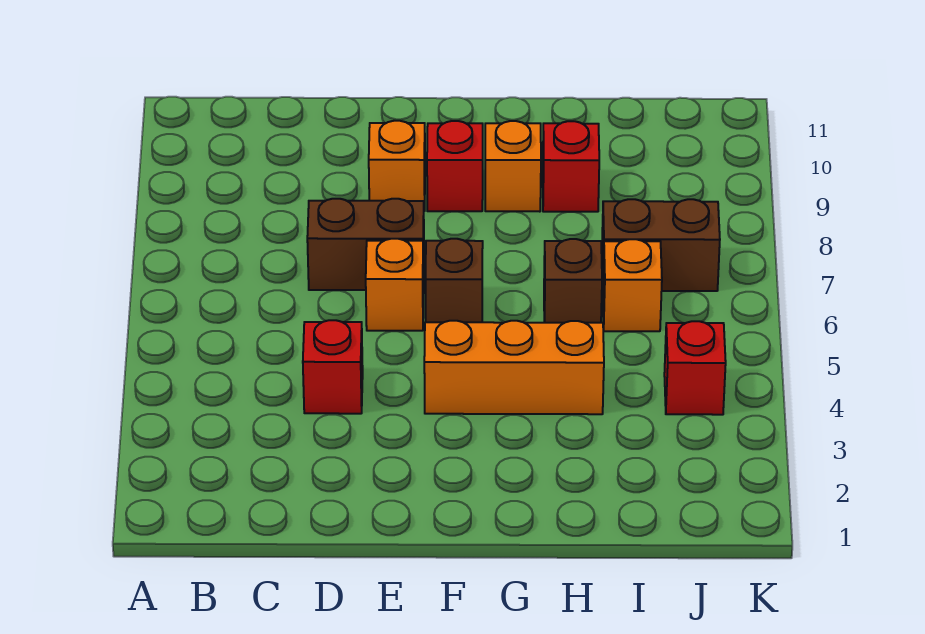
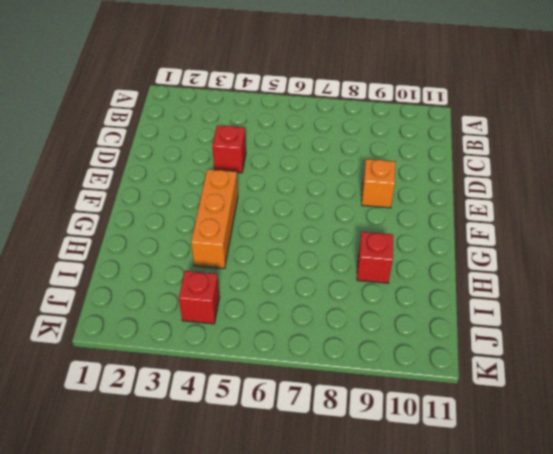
none -> brown 1x2 brick [307,199,424,290]
none -> orange 1x1 brick [366,239,424,331]
none -> brown 1x1 brick [426,239,483,322]

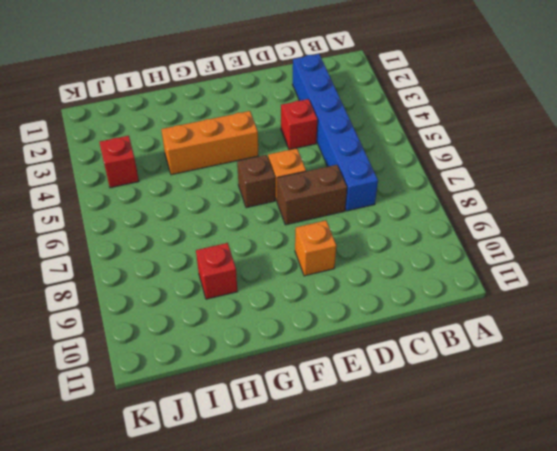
blue 1x6 brick [293,54,378,211] -> none
none -> red 1x1 brick [427,121,483,211]
none -> orange 1x1 brick [485,121,541,212]
none -> brown 1x1 brick [544,239,602,323]

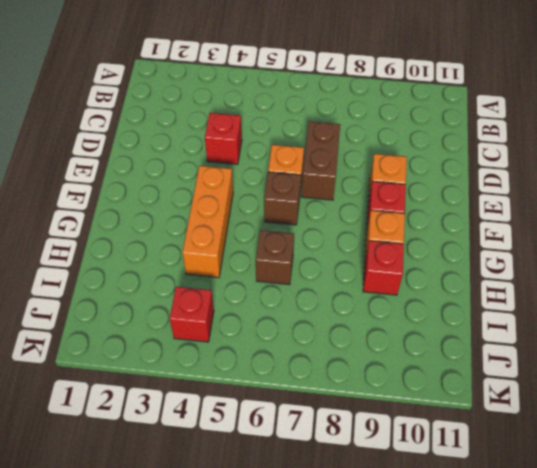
none -> orange 1x1 brick [603,239,662,331]
none -> brown 1x2 brick [602,199,720,291]

